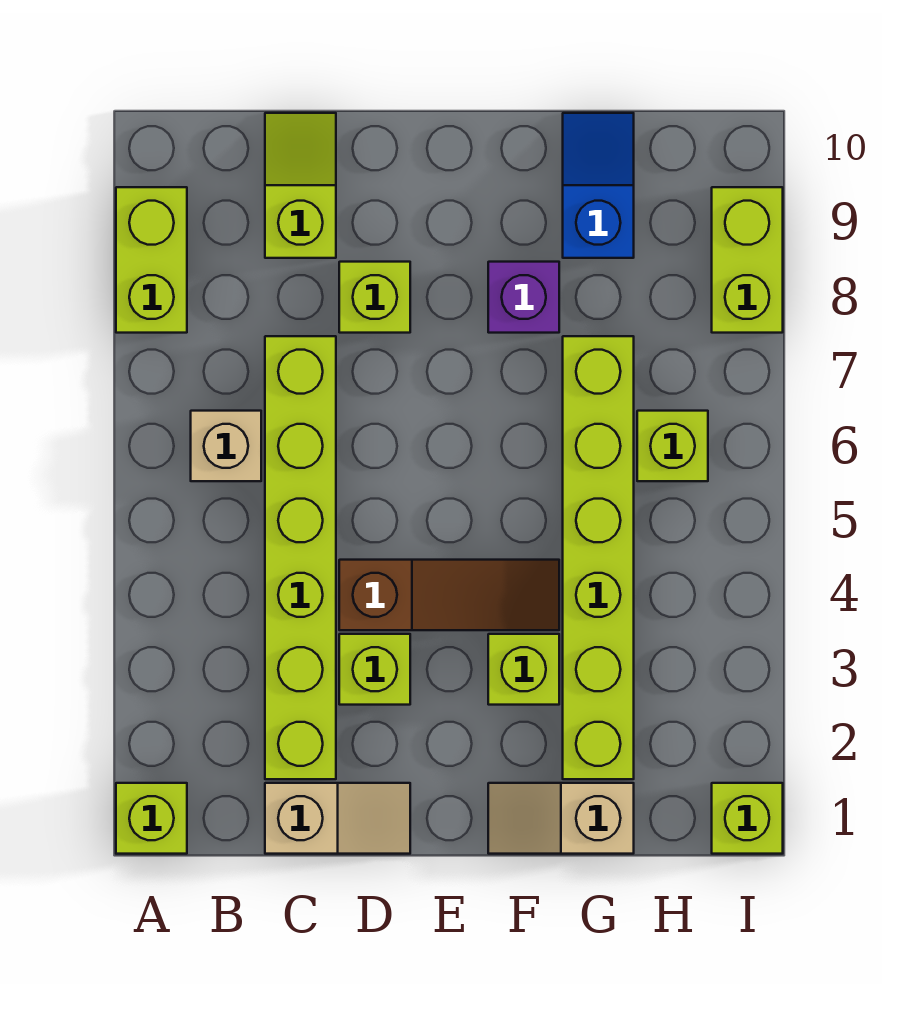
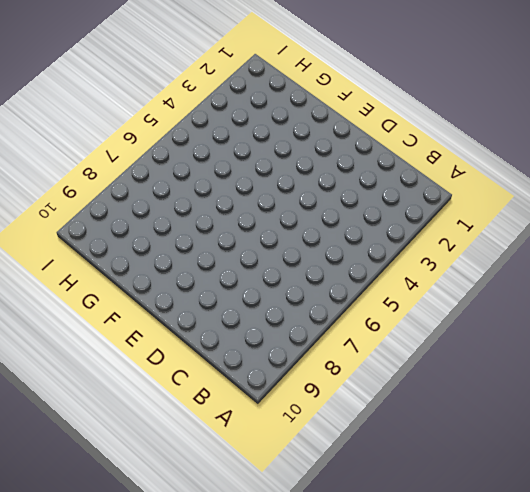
none -> lime 1x1 brick [116,783,187,854]
none -> lime 1x2 brick [116,187,187,333]
none -> tan 1x1 brick [191,411,261,481]

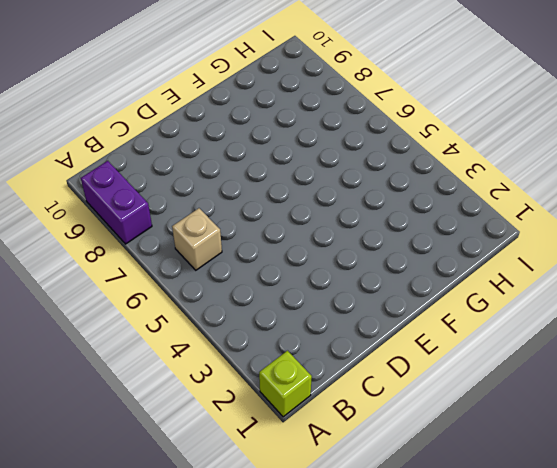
purple 1x2 brick [81,161,152,244] -> lime 1x2 brick [116,187,187,333]
none -> tan 1x2 slope [265,783,410,854]
none -> lime 1x6 brick [265,336,336,779]
none -> lime 1x2 slope [265,113,336,258]

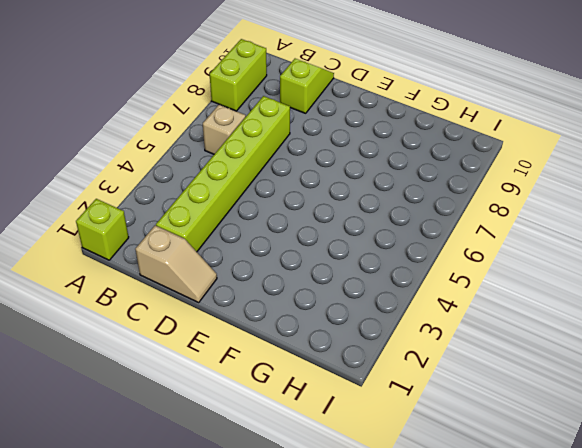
none -> lime 1x1 brick [339,634,410,705]
none -> brown 1x3 slope [339,560,559,630]
none -> lime 1x1 brick [339,262,410,333]

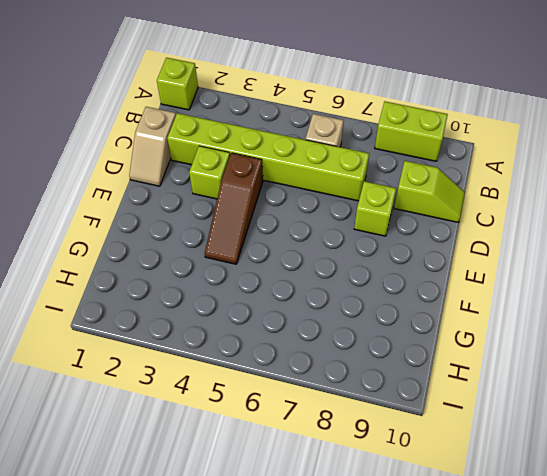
none -> tan 1x2 slope [488,783,634,854]
none -> lime 1x1 brick [488,634,559,705]
none -> purple 1x1 brick [488,262,559,333]

